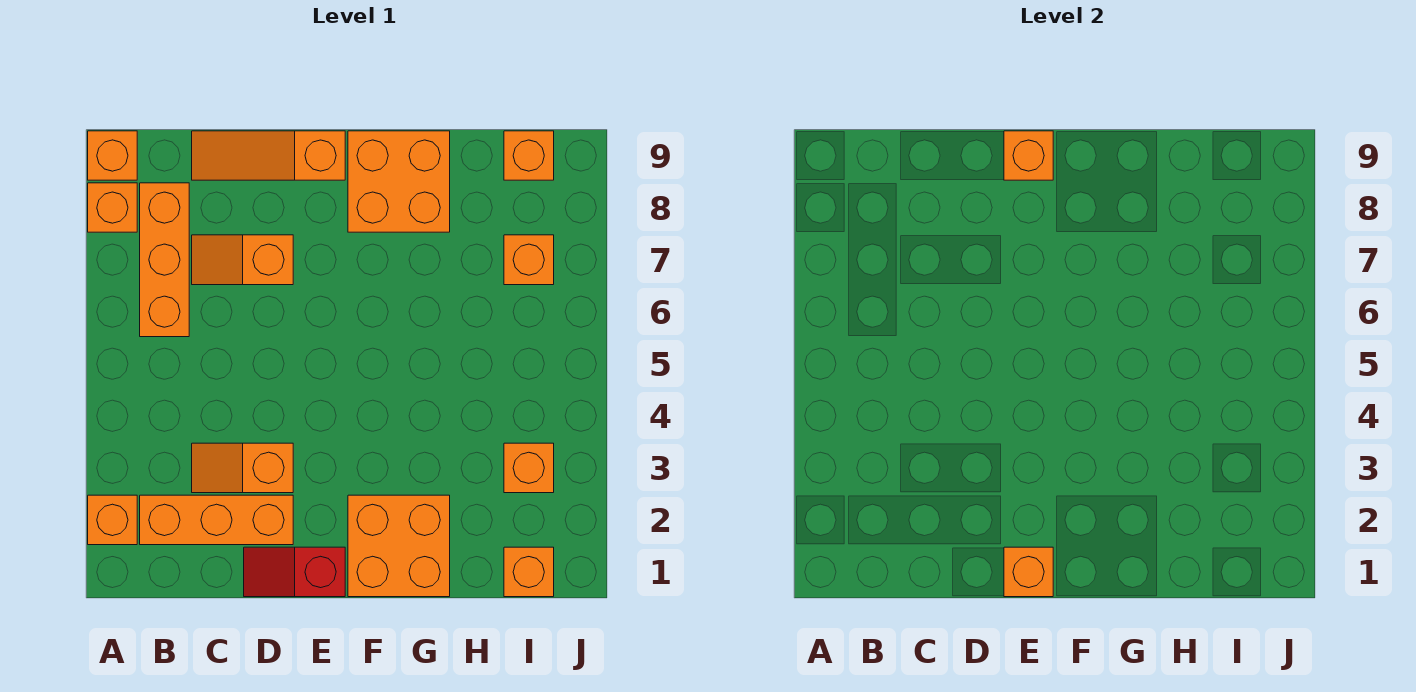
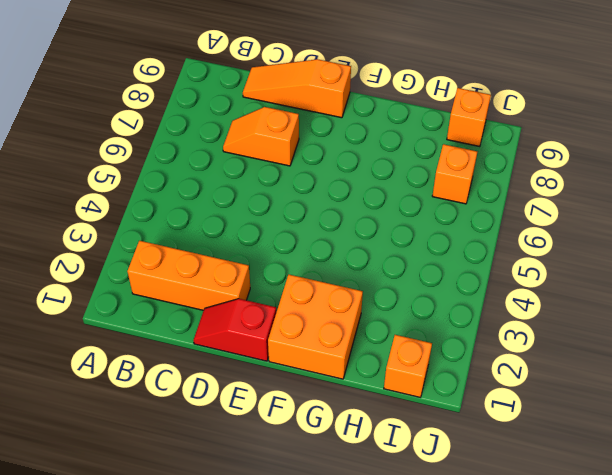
none -> orange 1x1 brick [88,495,137,545]
none -> orange 1x1 brick [88,183,137,232]
none -> orange 1x1 brick [88,131,137,180]

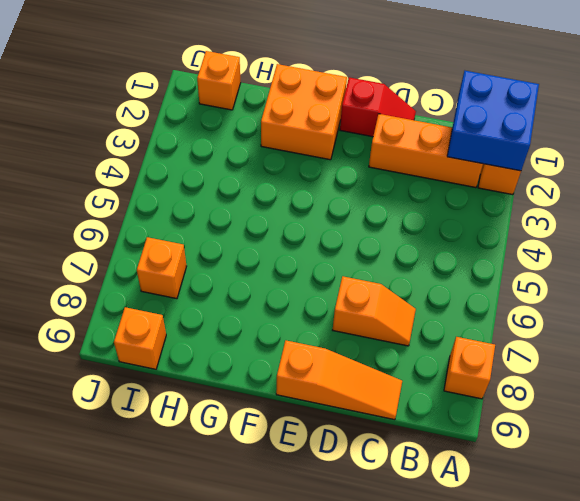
blue 2x2 brick [447,71,539,171] -> none
none -> orange 1x1 brick [88,131,137,180]
none -> orange 1x3 brick [140,183,189,337]
none -> orange 1x2 slope [192,443,293,493]

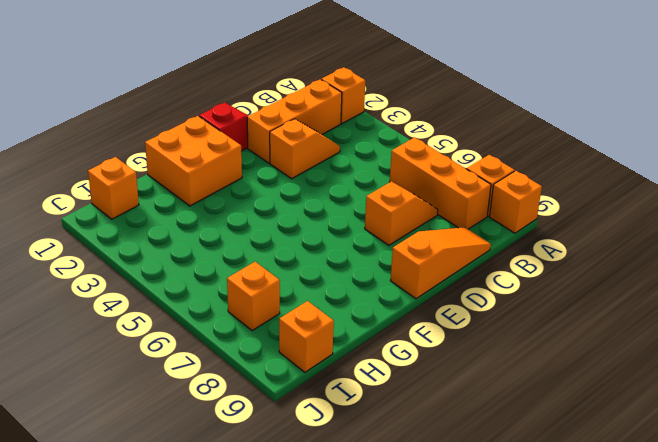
none -> orange 2x2 brick [348,131,450,232]
none -> orange 1x1 brick [504,443,554,493]
none -> orange 1x1 brick [1004,547,1053,597]

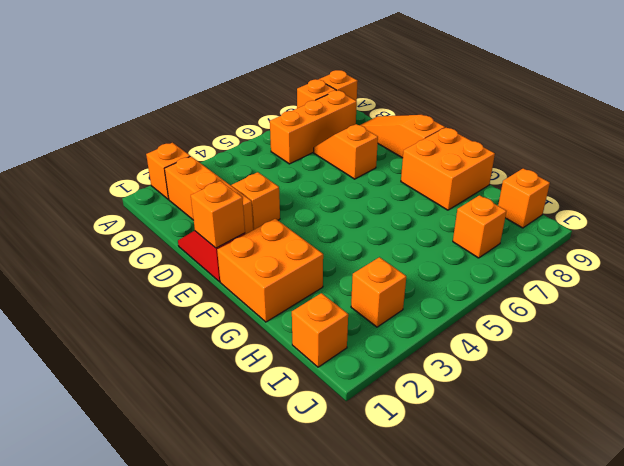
none -> orange 1x1 brick [1004,131,1053,180]

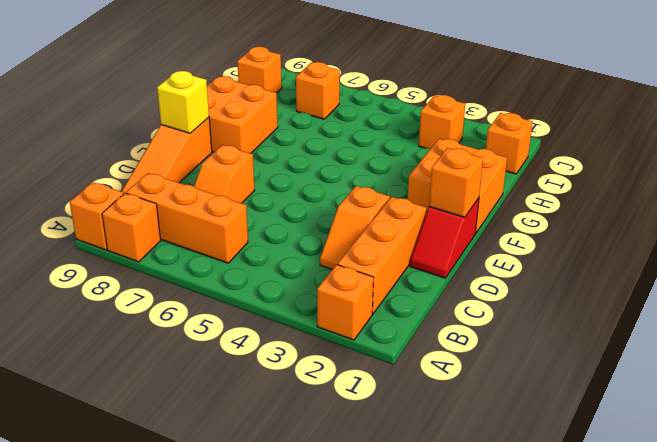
yellow 1x1 brick [157,71,209,133] -> orange 1x1 brick [1004,131,1053,180]

